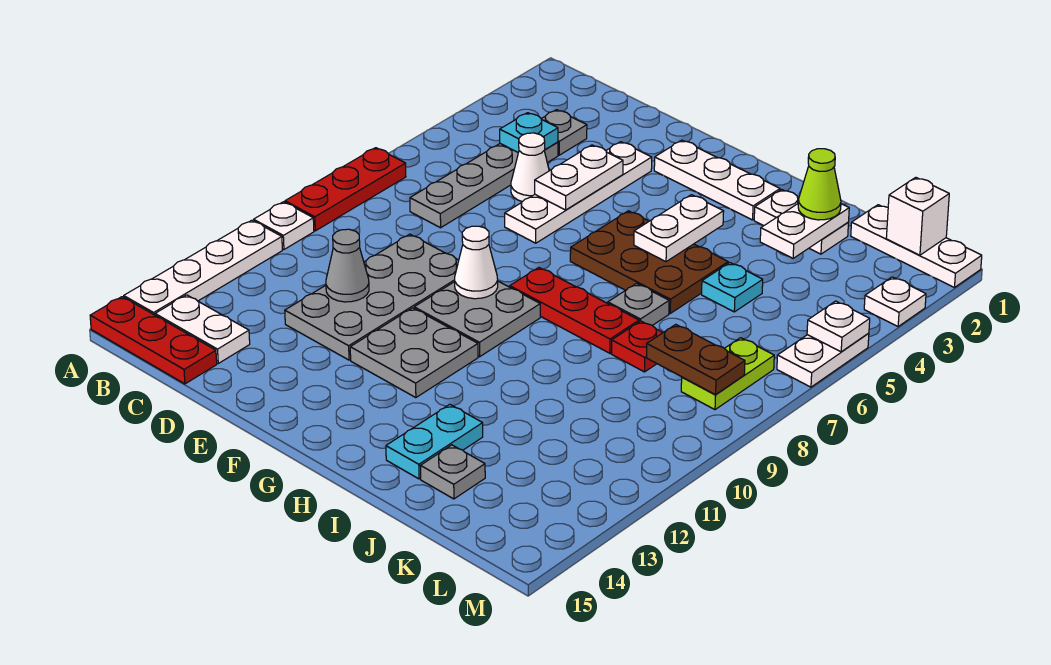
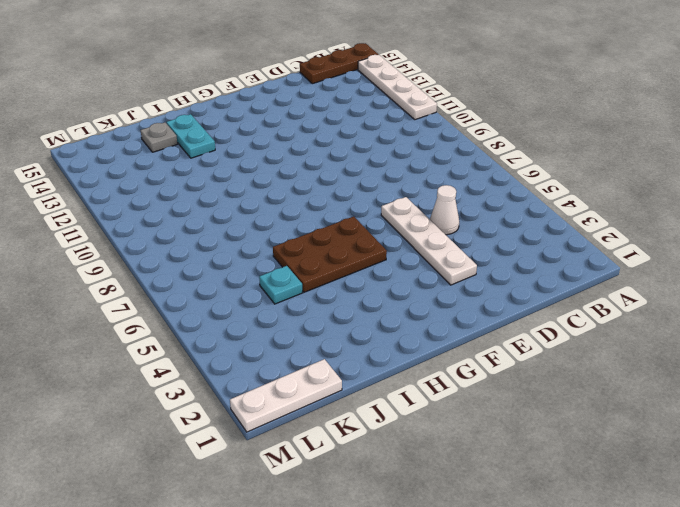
brown 1x3 plate [300,43,378,84] -> red 1x3 plate [90,297,217,384]
none -> red 1x3 plate [285,148,406,231]
none -> white 1x1 plate [254,202,314,249]
none -> white 1x2 plate [155,295,250,363]
none -> grey 1x1 plate [542,110,587,155]

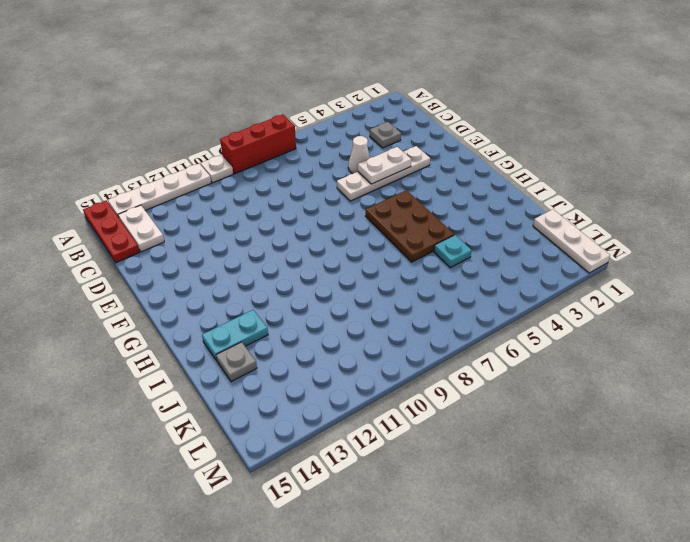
red 1x3 brick [220,114,296,174] -> red 1x3 plate [285,148,406,231]
none -> grey 1x4 plate [410,142,558,228]
none -> grey 2x4 plate [285,234,459,360]
none -> white 1x3 plate [654,140,780,220]
none -> grey 2x2 plate [414,281,540,357]

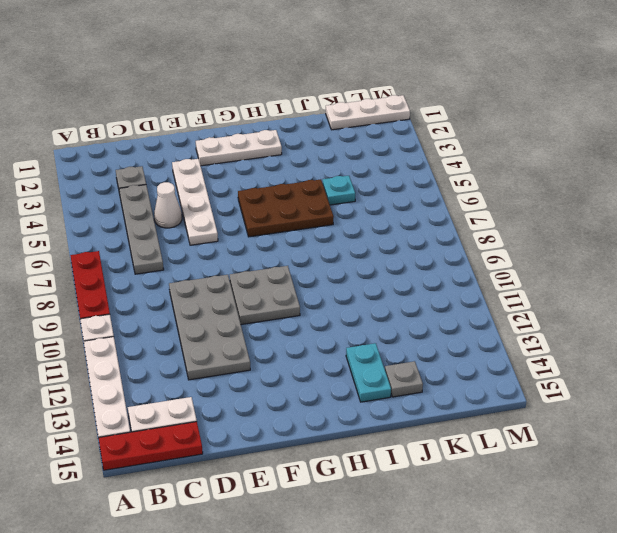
none -> grey 2x2 plate [350,308,478,398]
none -> red 1x3 plate [510,268,639,353]
none -> white 1x2 plate [754,189,848,254]
none -> grey 1x1 plate [608,284,669,325]

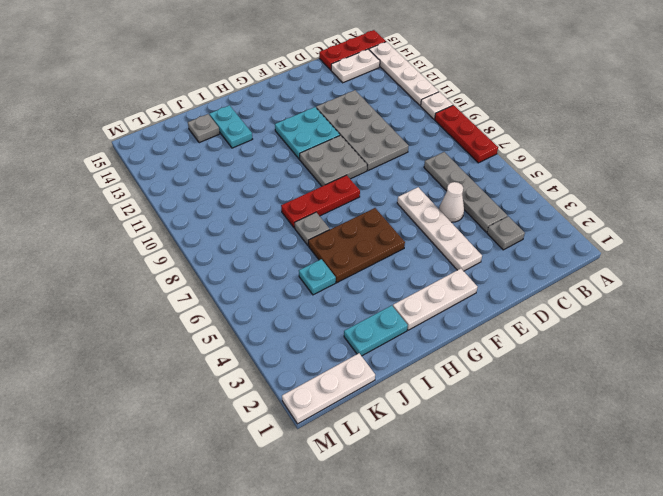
cyan 2x2 plate [275,107,340,159] -> grey 2x2 plate [350,308,478,398]
cyan 1x2 plate [344,305,408,356] -> white 1x2 plate [754,189,848,254]
none -> red 1x1 plate [612,321,663,372]
none -> lime 1x2 plate [681,338,774,410]
none -> white 1x1 plate [864,277,926,326]
none -> white 1x2 plate [777,333,869,387]

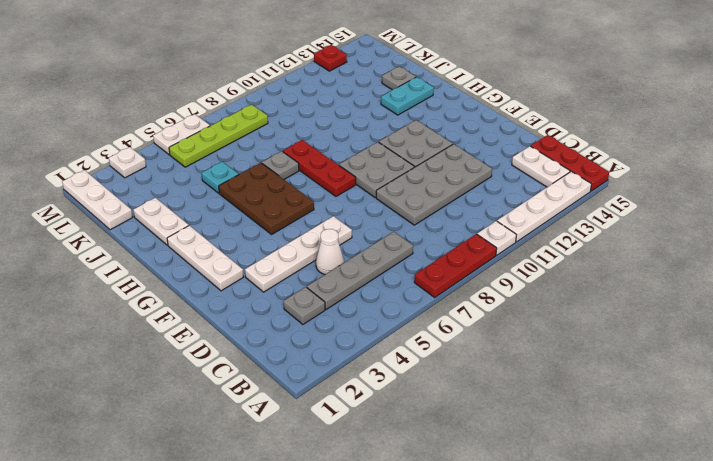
lime 1x4 plate [169,105,268,167] -> lime 1x2 plate [681,338,774,410]
red 1x1 plate [314,45,347,71] -> red 1x1 plate moved to [612,321,663,372]
none -> cyan 1x1 plate [500,113,558,153]
none -> grey 1x1 cone [326,229,369,302]
none -> white 1x2 plate [535,145,623,210]
none -> white 1x1 cone [455,226,498,299]

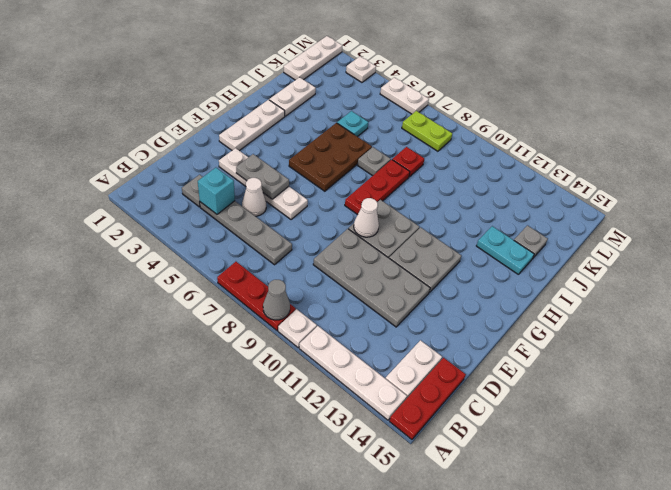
grey 1x1 cone [263,280,290,320] -> grey 1x1 cone moved to [326,229,369,302]
cyan 1x1 brick [198,168,235,214] -> cyan 1x1 plate [500,113,558,153]
grey 1x2 plate [236,154,289,199] -> white 1x2 plate [535,145,623,210]
none -> white 1x2 plate [634,195,724,262]
none -> white 1x2 plate [760,204,849,258]
none -> brown 1x2 plate [646,324,745,395]
none -> white 1x1 brick [886,177,949,255]

